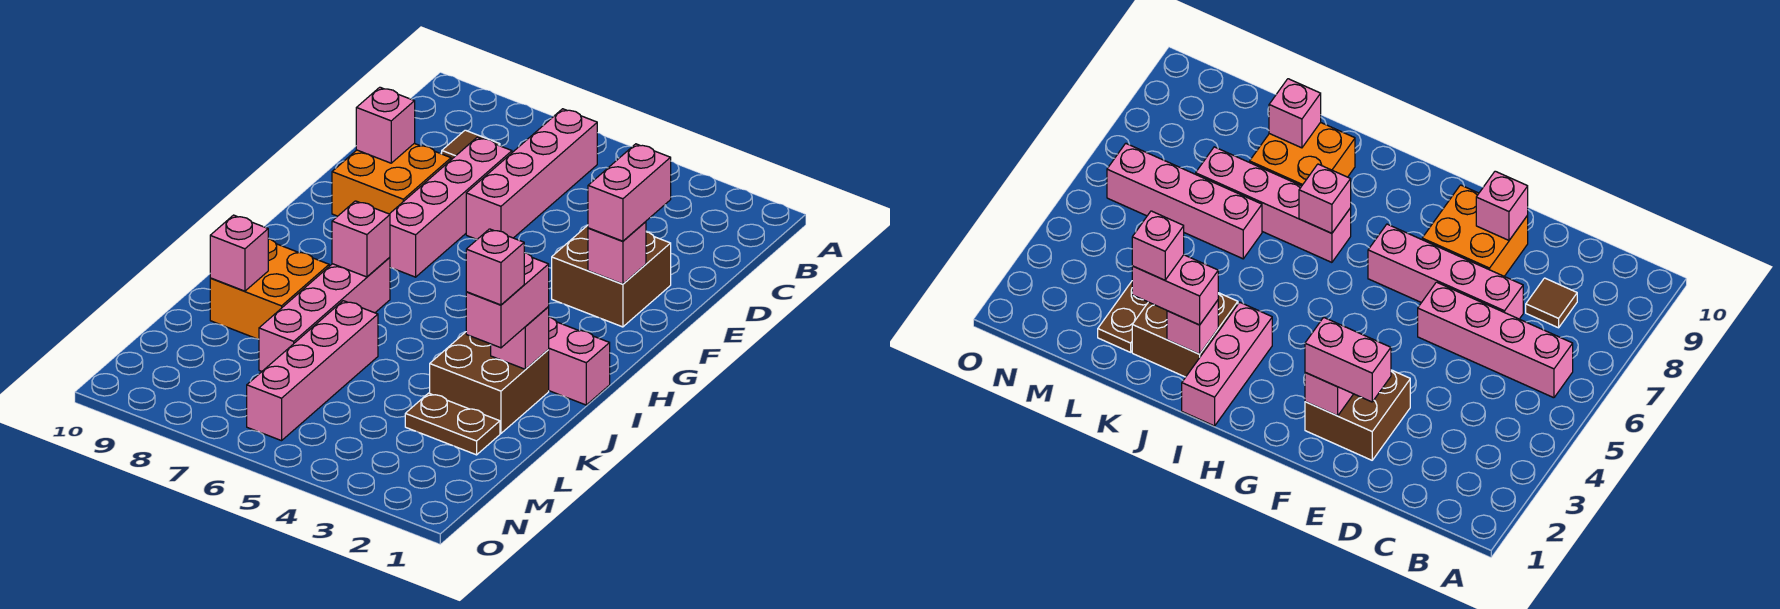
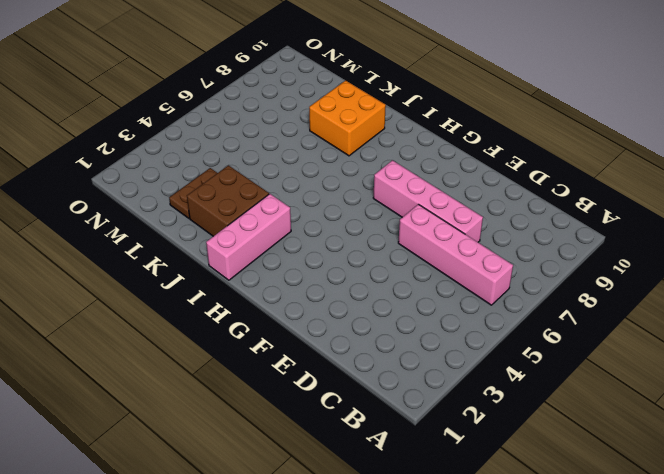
none -> brown 1x1 tile [442,130,500,160]
none -> brown 2x2 brick [552,225,671,327]
none -> orange 2x2 brick [332,144,451,216]

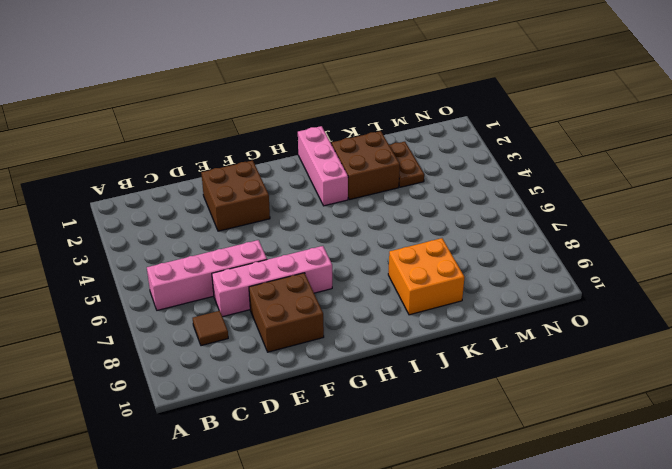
brown 2x2 brick [249,273,324,352] -> orange 2x2 brick [332,144,451,216]
none -> pink 1x4 brick [259,257,390,371]
none -> pink 1x4 brick [247,301,378,441]
none -> pink 1x1 brick [356,87,415,163]

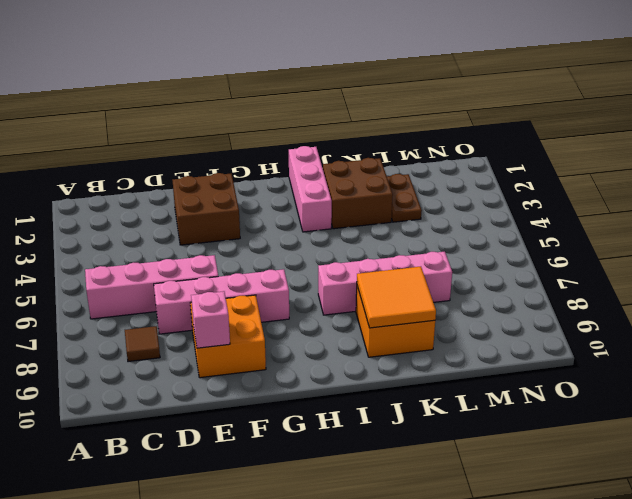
orange 2x2 tile [357,267,436,328] -> pink 1x1 brick [210,215,268,291]
none -> pink 1x4 brick [247,301,378,441]
none -> pink 1x1 brick [588,222,646,284]
none -> pink 1x1 brick [332,201,390,277]

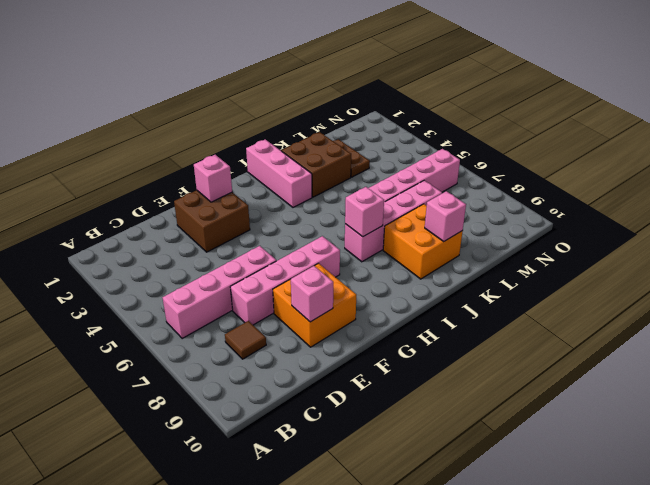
none -> pink 1x1 brick [491,307,549,369]
none -> pink 1x2 brick [588,144,671,241]
none -> pink 1x2 brick [466,253,549,348]

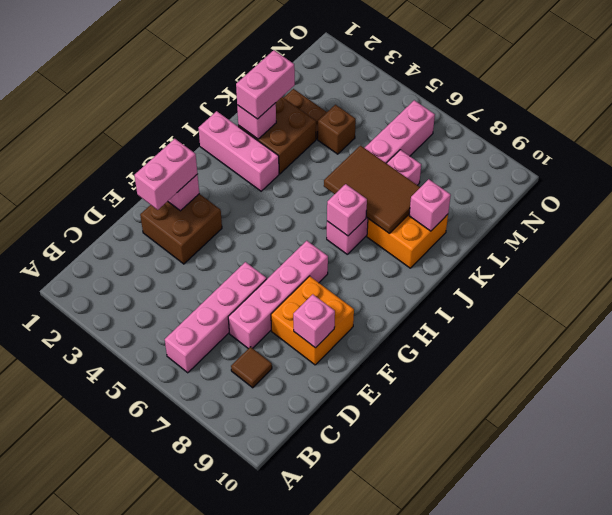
brown 2x3 tile [324,146,420,234] -> none
brown 1x1 brick [318,105,356,154] -> none
none -> pink 1x1 brick [466,229,524,305]

